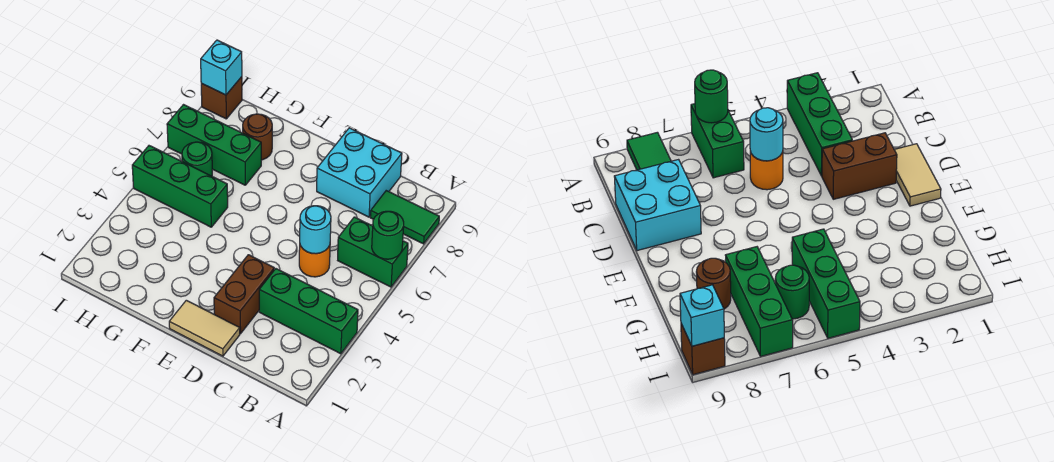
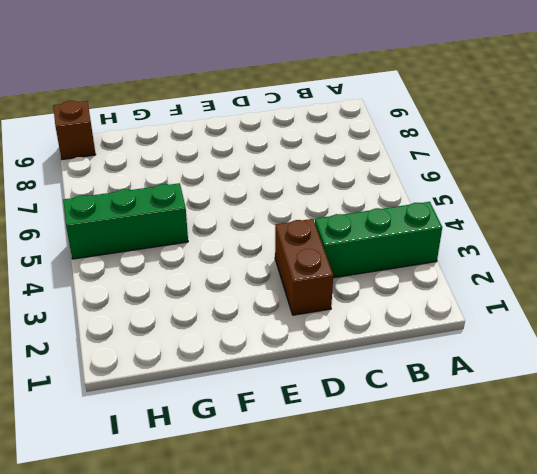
none -> green 1x2 brick [338,217,408,287]
none -> green 1x2 tile [370,191,439,244]
none -> orange 1x1 round brick [299,245,330,277]

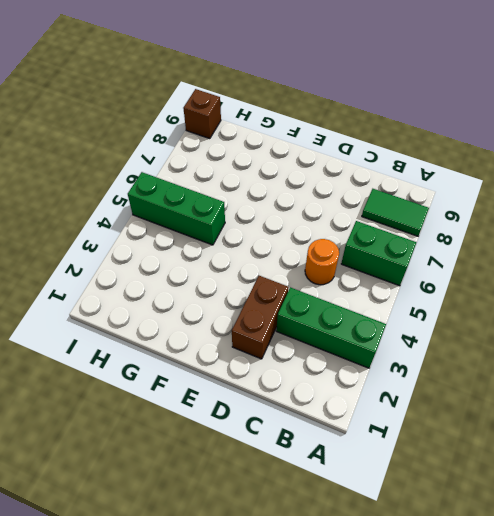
none -> cyan 2x2 brick [317,128,402,217]
none -> tan 1x2 tile [169,300,240,356]
none -> green 1x3 brick [167,105,261,185]

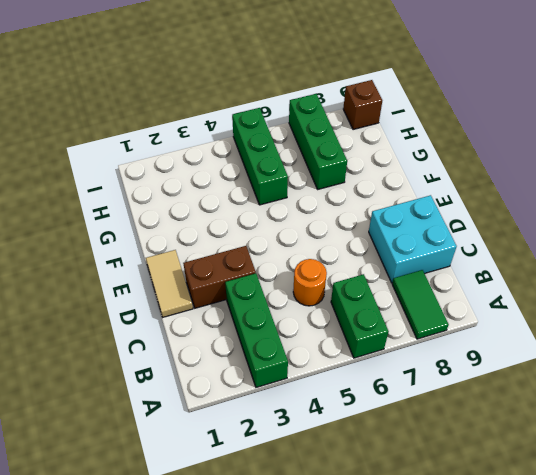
none -> brown 1x1 round brick [243,114,272,160]
none -> green 1x1 round brick [182,142,212,176]
none -> green 1x1 round brick [372,211,404,259]

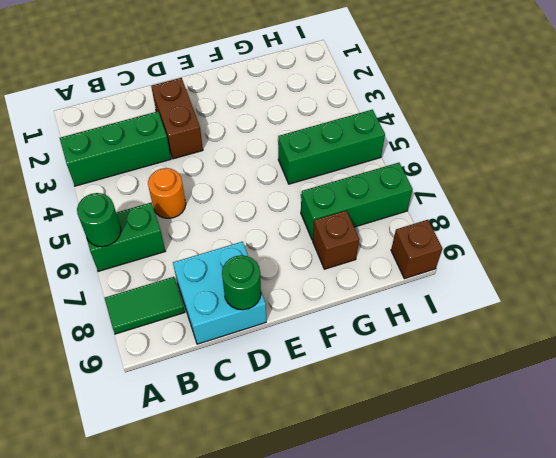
green 1x1 round brick [222,255,261,310] -> green 1x1 round brick moved to [182,142,212,176]
brown 1x1 brick [313,211,359,269] -> brown 1x1 round brick [243,114,272,160]
none -> tan 1x2 tile [169,300,240,356]
none -> cyan 1x1 round brick [300,206,331,254]
none -> cyan 1x1 brick [201,40,242,95]

